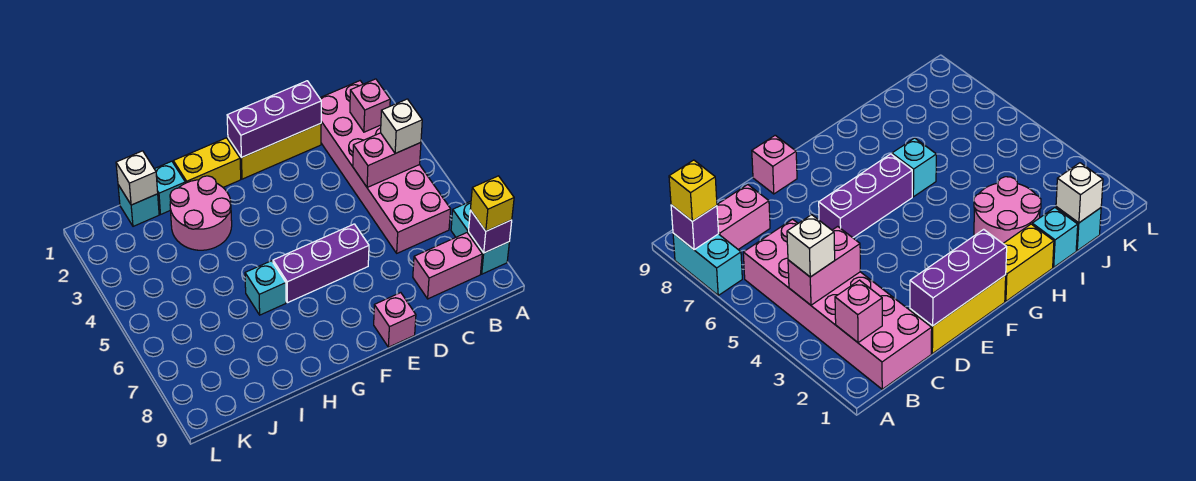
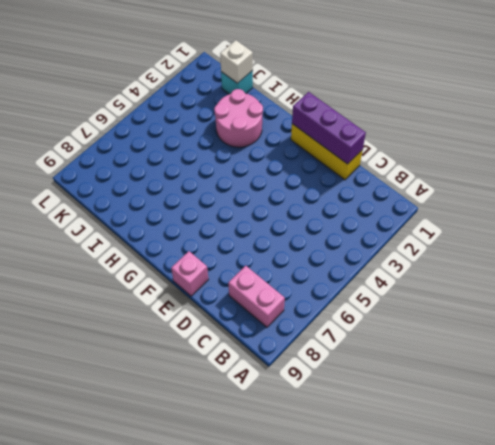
none -> cyan 1x2 brick [451,201,509,274]
none -> pink 2x6 brick [320,81,451,253]
none -> purple 1x3 brick [273,224,369,303]

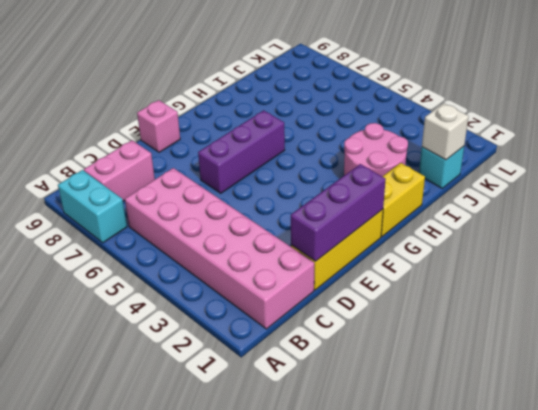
none -> cyan 1x1 brick [245,261,286,315]
none -> cyan 1x1 brick [155,161,185,214]
none -> purple 1x1 brick [469,210,512,253]

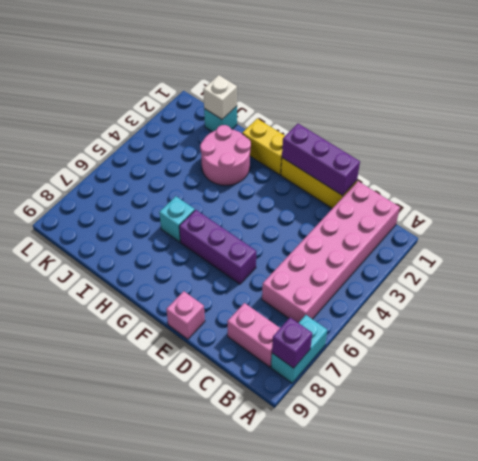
none -> cyan 1x1 brick [155,161,185,214]
none -> pink 1x1 brick [350,79,390,132]
none -> pink 1x2 brick [353,133,421,188]

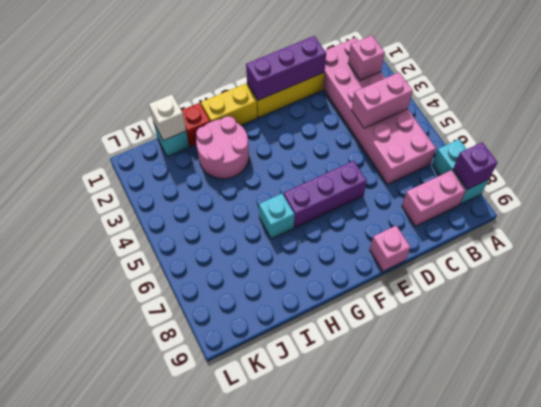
red 1x1 brick [181,103,210,147] -> cyan 1x1 brick [155,161,185,214]
none -> yellow 1x1 brick [470,176,514,231]
none -> white 1x1 brick [381,99,422,153]

